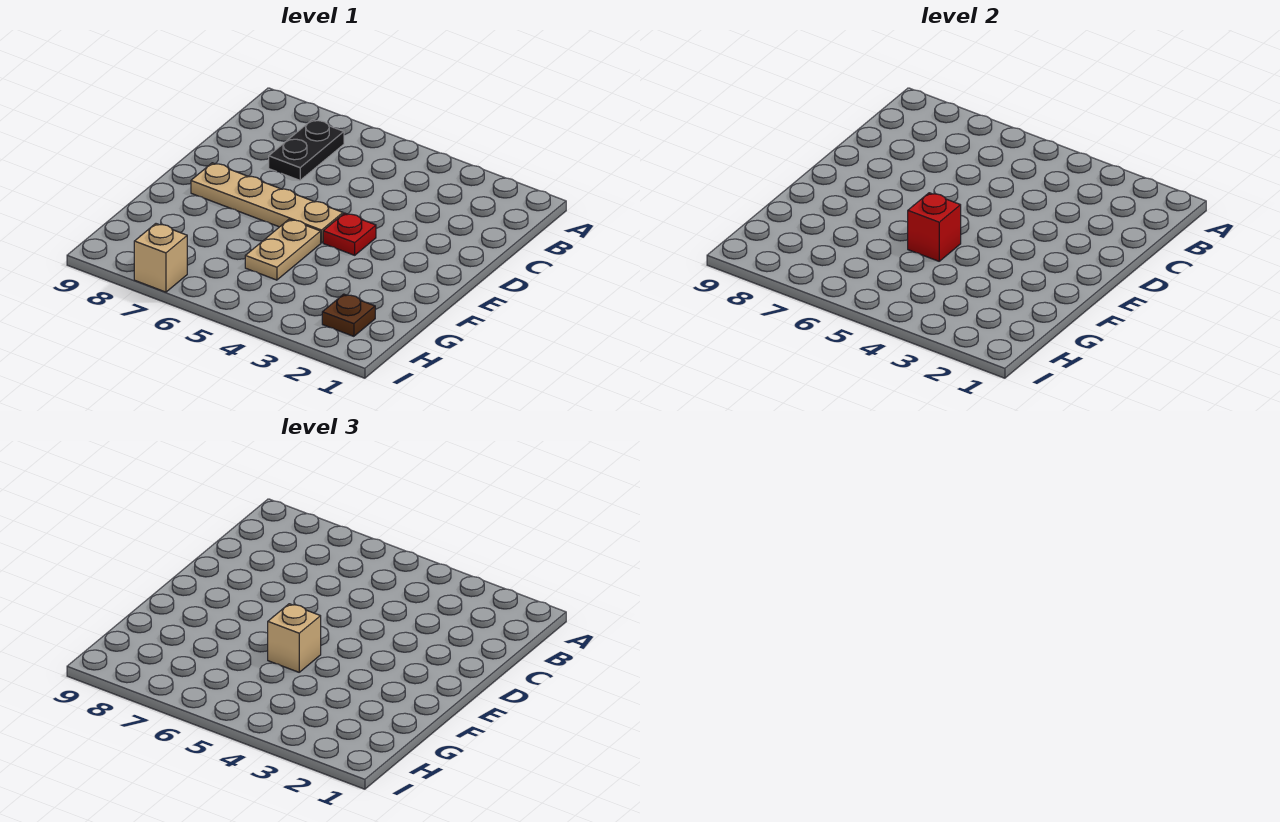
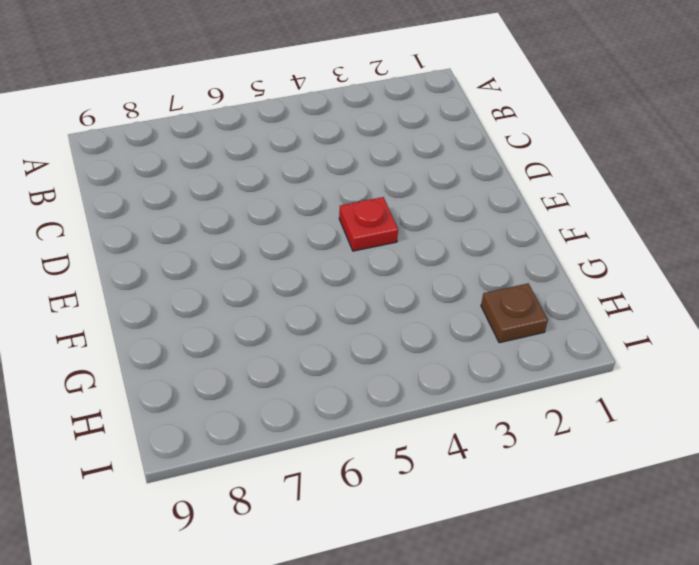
none -> black 1x2 plate [269,120,344,180]
none -> tan 1x4 plate [191,163,343,243]

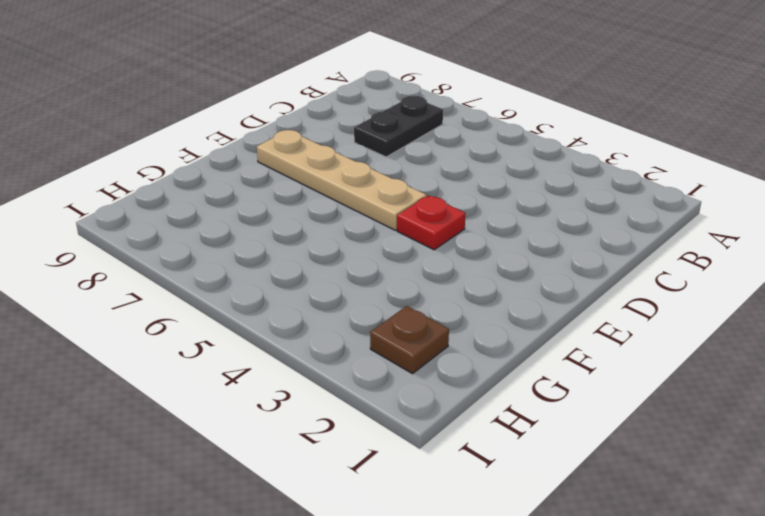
none -> tan 1x2 plate [245,219,321,280]
none -> tan 1x1 brick [134,224,187,292]

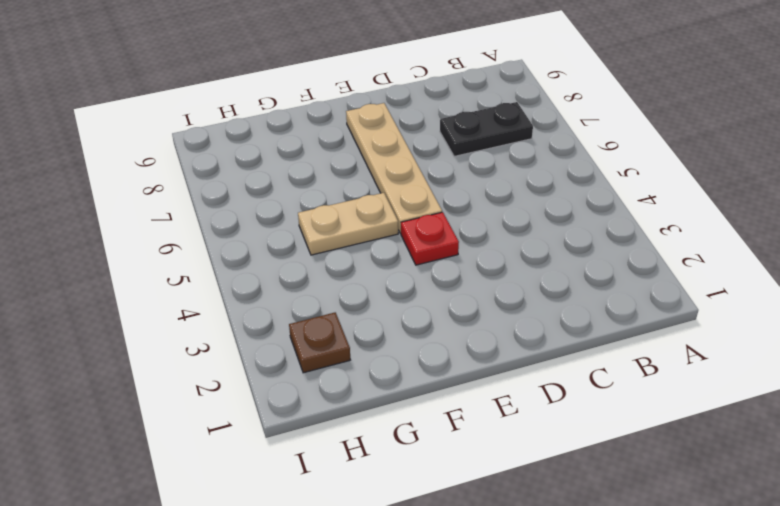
none -> tan 1x1 brick [134,224,187,292]
none -> red 1x1 brick [908,193,961,261]

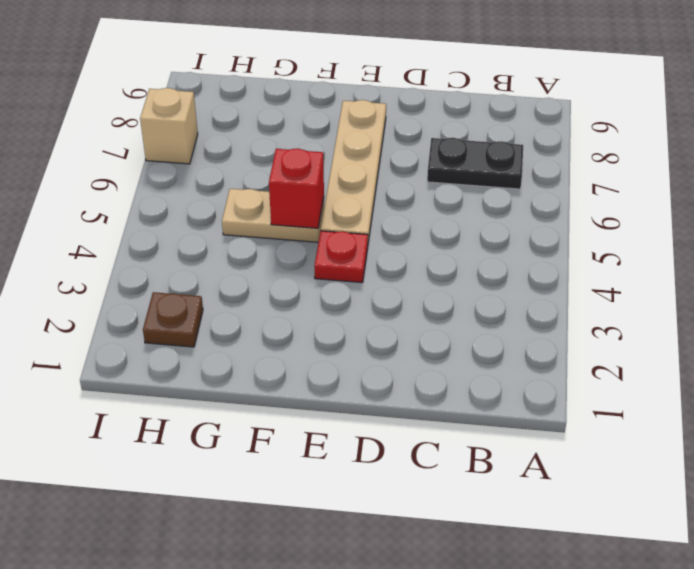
none -> tan 1x1 brick [268,604,321,672]

